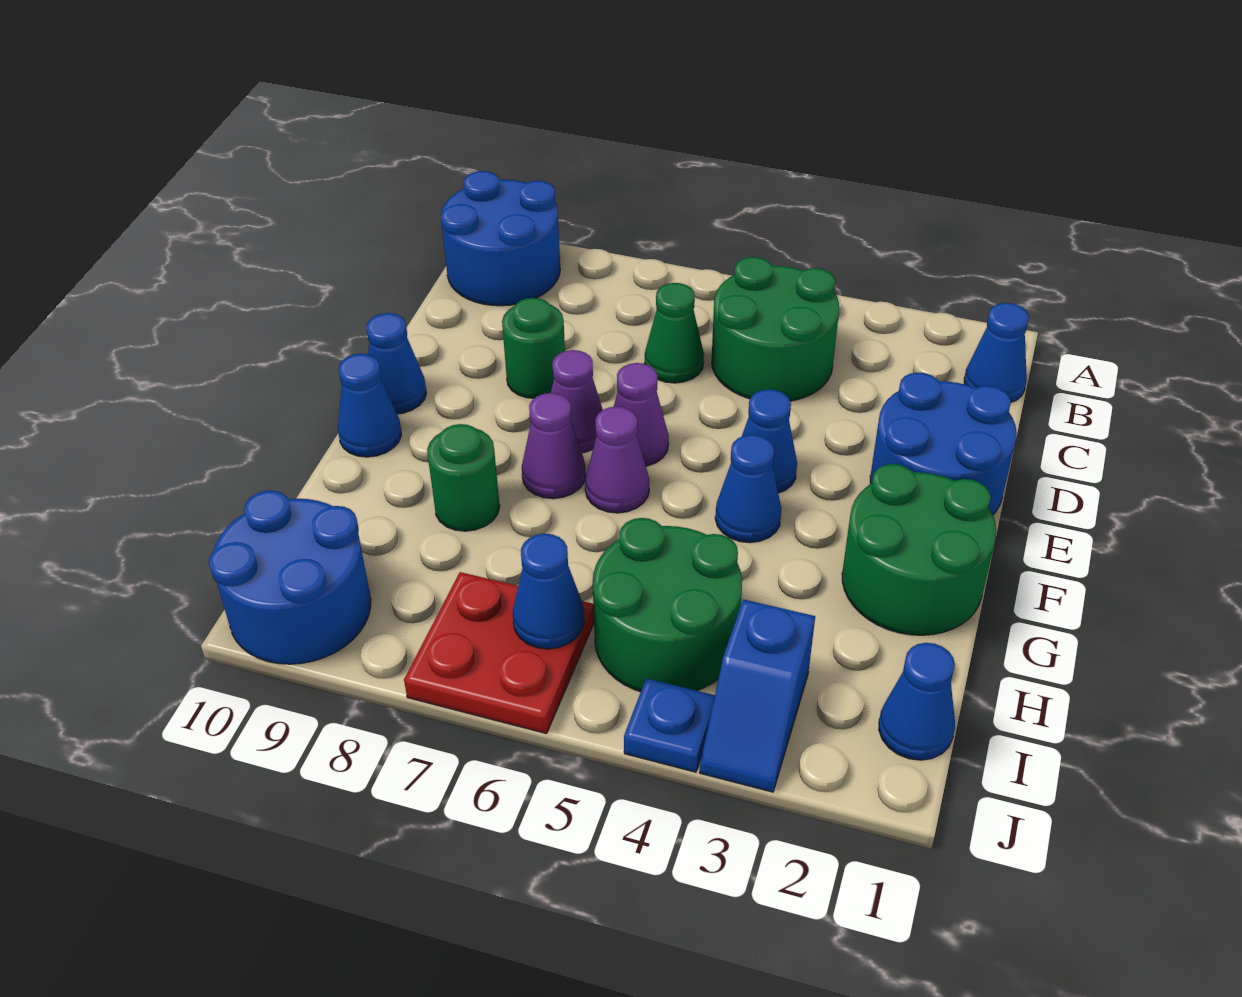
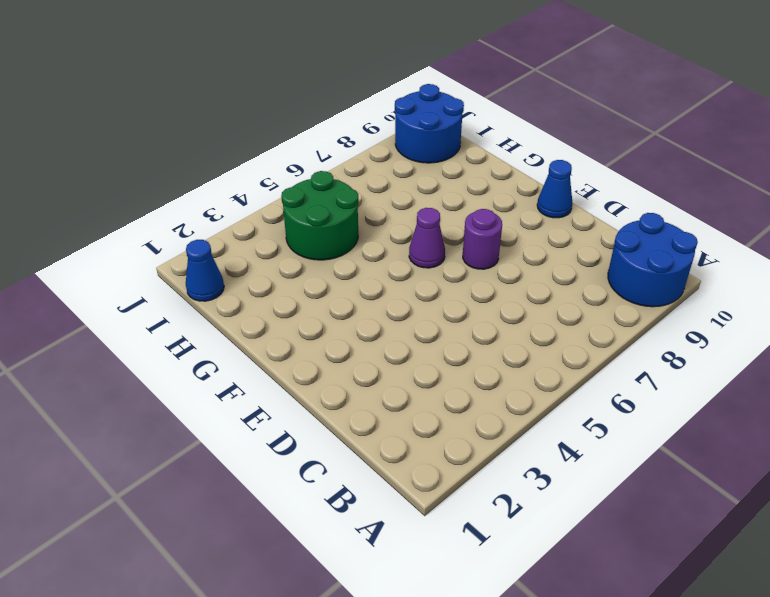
purple 1x1 round brick [463,209,502,269] -> purple 1x1 cone [551,350,603,453]
none -> blue 1x1 cone [964,303,1029,402]
none -> green 2x2 round brick [712,257,839,401]
none -> green 1x1 cone [645,283,704,383]

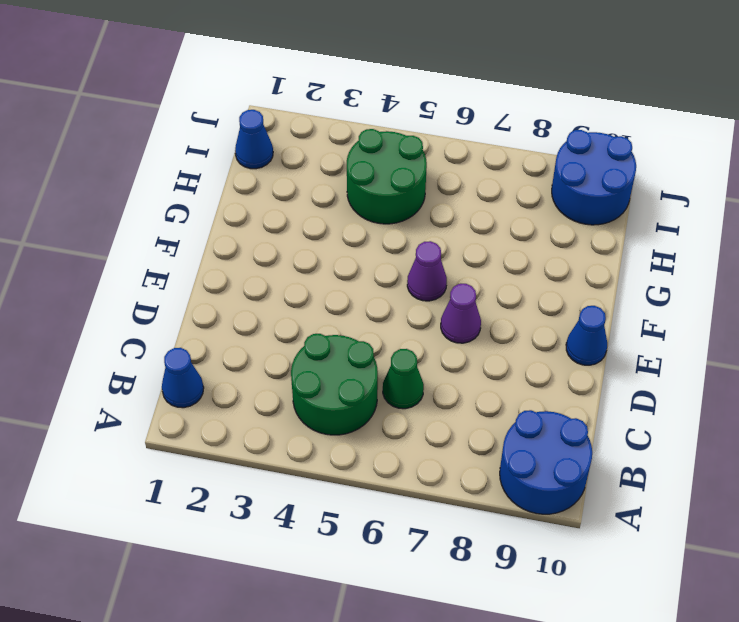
none -> blue 2x2 round brick [870,373,1017,515]
none -> green 1x1 round brick [502,298,565,398]
none -> blue 1x1 cone [742,389,797,493]

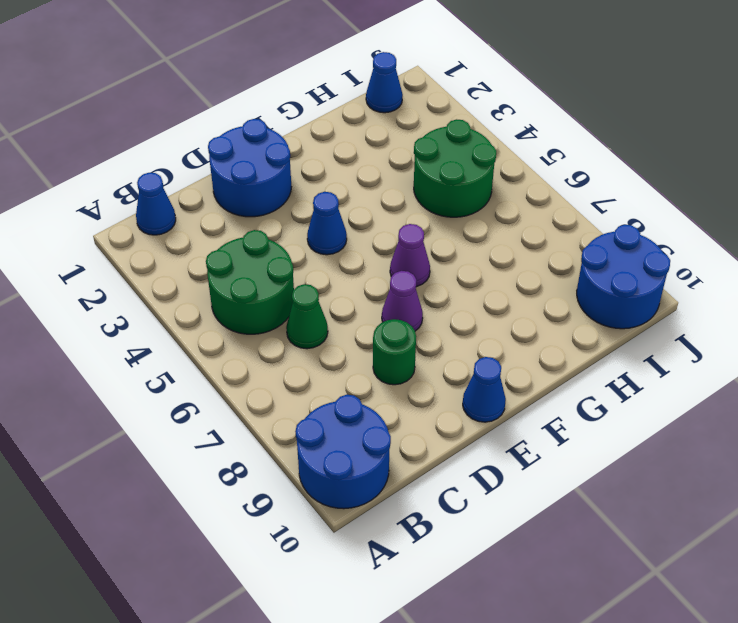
none -> purple 1x1 cone [614,363,669,466]
none -> green 2x2 round brick [842,464,996,635]
none -> blue 1x1 cone [715,435,781,543]

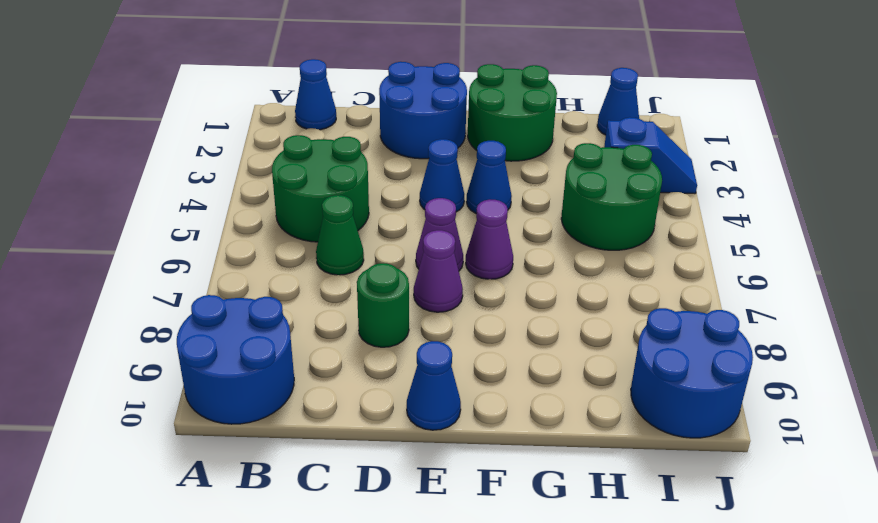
none -> purple 1x1 cone [522,393,586,499]
none -> blue 1x1 cone [338,354,401,457]
none -> green 1x1 round brick [427,424,500,531]

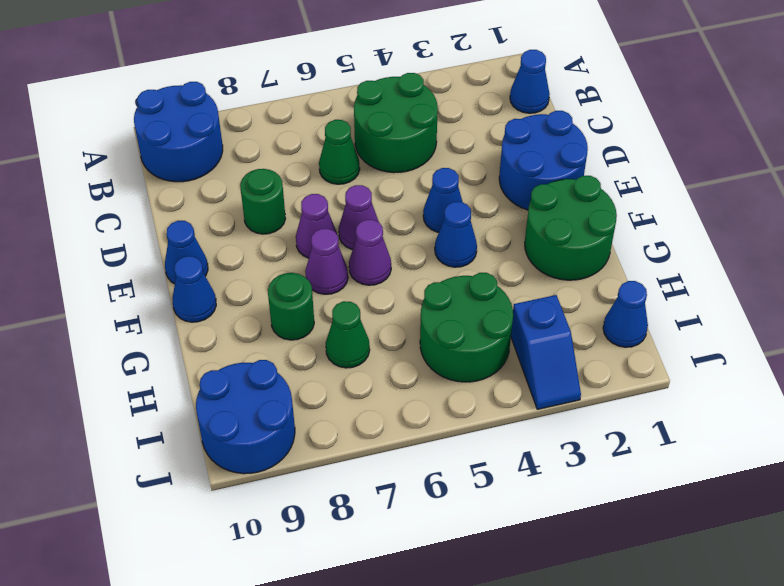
green 1x1 cone [326,301,370,368] -> none
none -> red 2x2 plate [404,572,594,734]
none -> blue 1x1 plate [624,678,715,772]
none -> blue 1x1 cone [513,534,584,649]

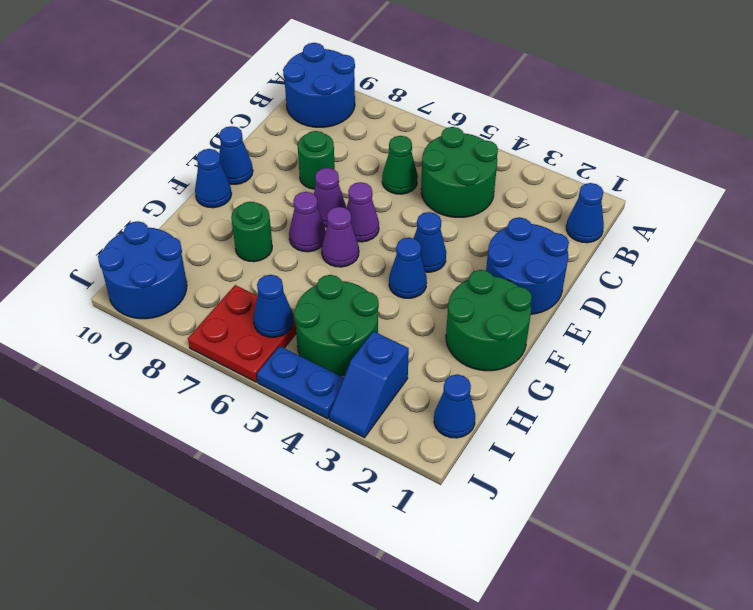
blue 1x2 plate [257,346,344,419] -> blue 1x1 plate [624,678,715,772]

